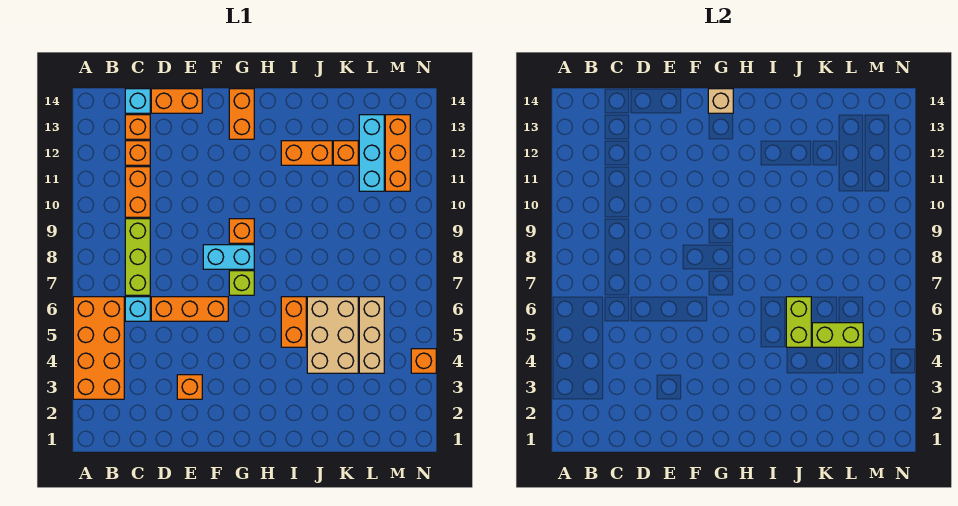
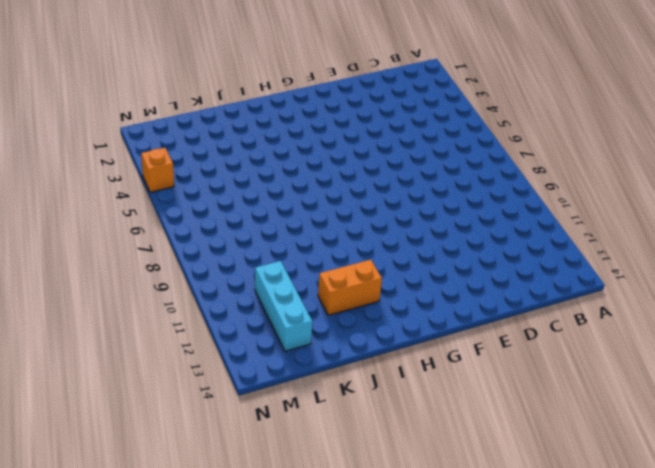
none -> orange 2x4 brick [73,297,124,399]
none -> cyan 1x1 brick [125,297,150,321]
none -> lime 1x3 brick [125,219,150,295]

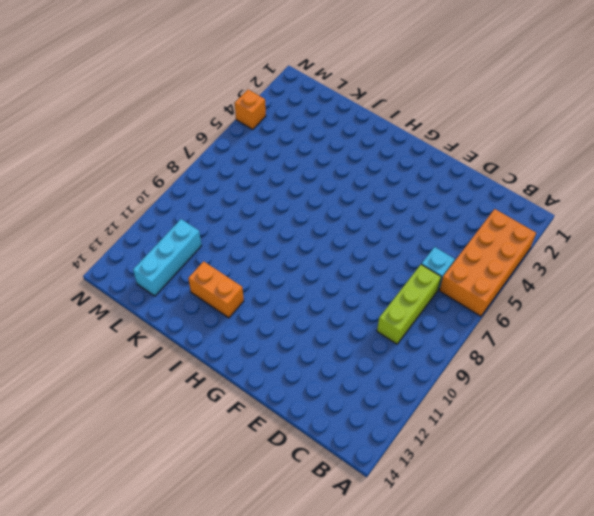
none -> orange 1x2 brick [125,167,150,217]
none -> orange 1x1 brick [125,141,150,165]
none -> orange 1x1 brick [125,115,150,139]

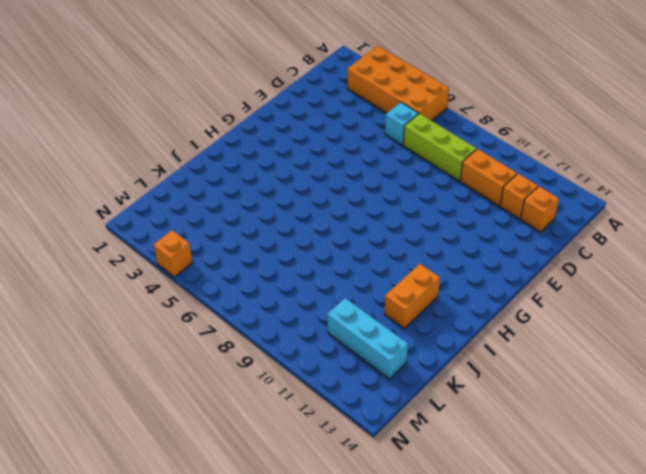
none -> cyan 1x1 brick [125,89,150,113]
none -> orange 1x3 brick [151,297,228,321]
none -> orange 1x2 brick [151,89,202,113]

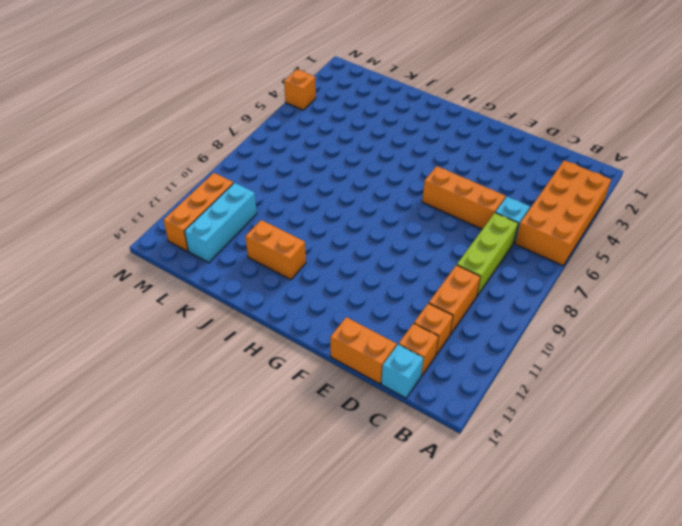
none -> orange 1x1 brick [177,375,202,399]
none -> cyan 1x2 brick [203,245,254,269]
none -> lime 1x1 brick [229,271,254,295]

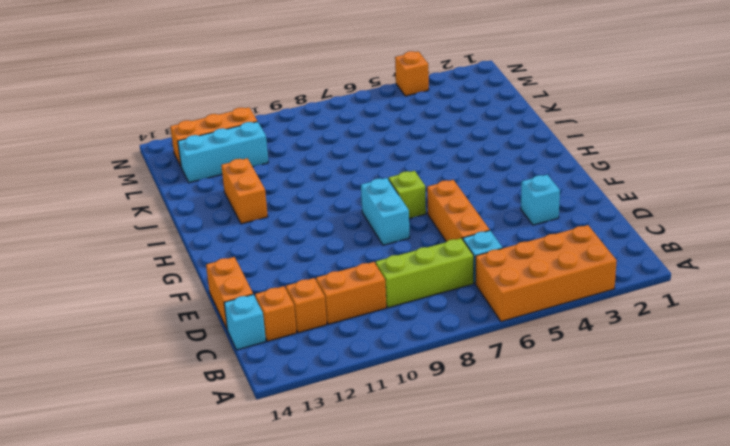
cyan 1x1 brick [521,175,560,225] -> orange 1x1 brick [177,375,202,399]
none -> orange 1x1 brick [229,219,254,243]
none -> orange 1x2 brick [229,89,254,139]
none -> orange 1x2 brick [281,297,306,347]

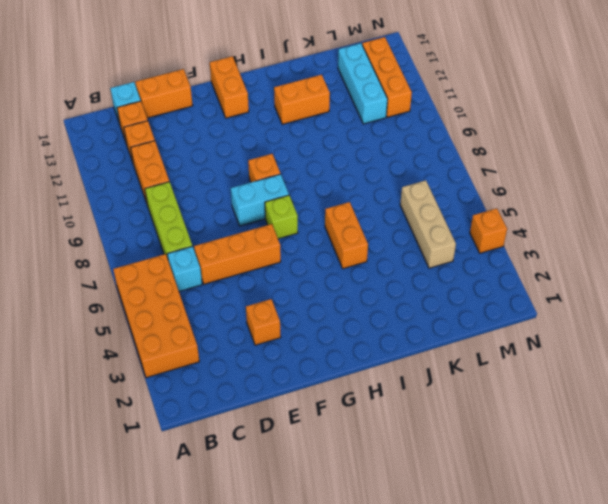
none -> tan 2x3 brick [307,297,358,373]
none -> orange 1x1 brick [333,141,358,165]
none -> tan 1x1 brick [708,89,733,113]

